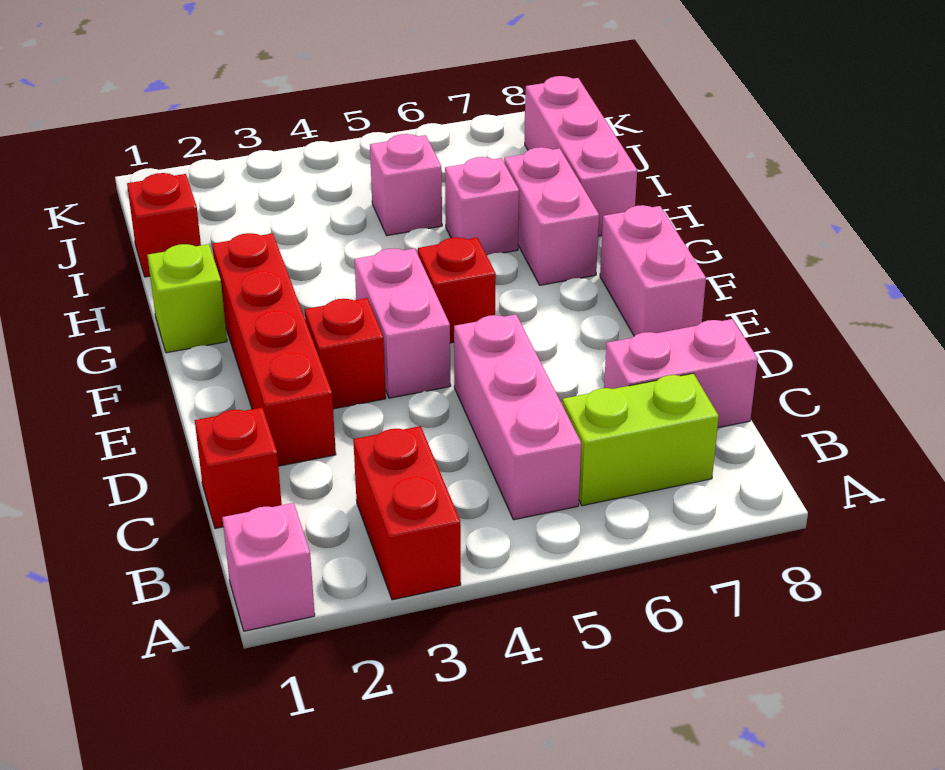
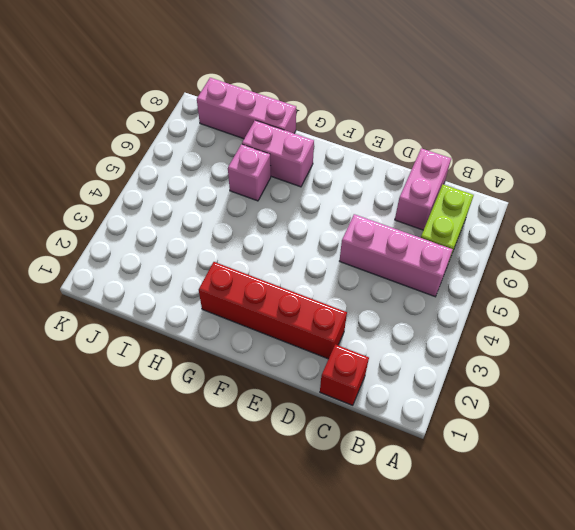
none -> pink 1x1 brick [222,503,315,631]
none -> red 1x2 brick [353,426,461,600]
none -> red 1x1 brick [305,298,386,409]

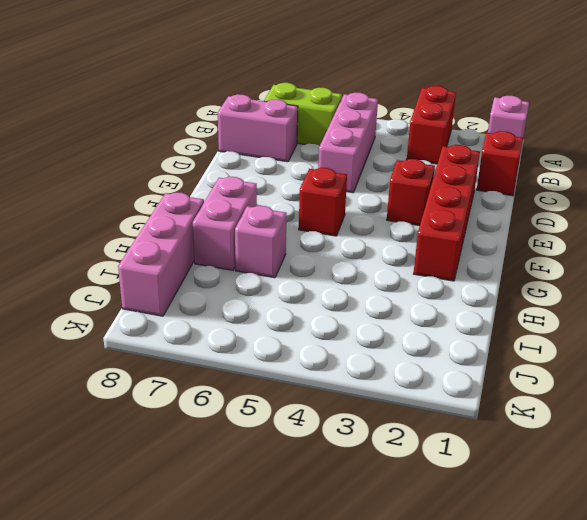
none -> pink 1x2 brick [354,248,451,398]
none -> pink 1x2 brick [600,205,706,336]
none -> lime 1x1 brick [148,244,227,353]

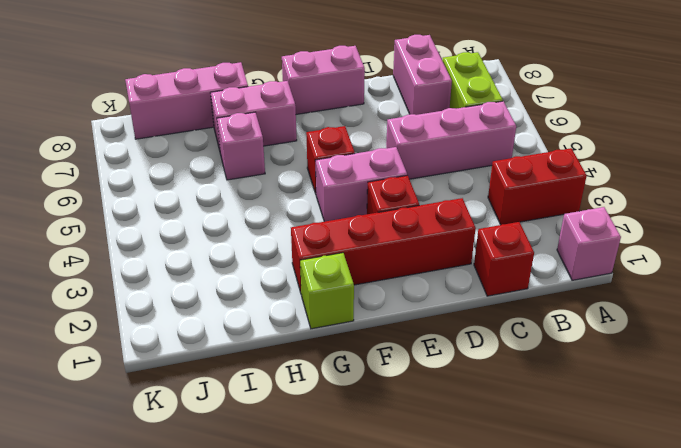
none -> red 1x1 brick [127,173,201,277]
none -> pink 1x1 brick [370,134,442,236]

